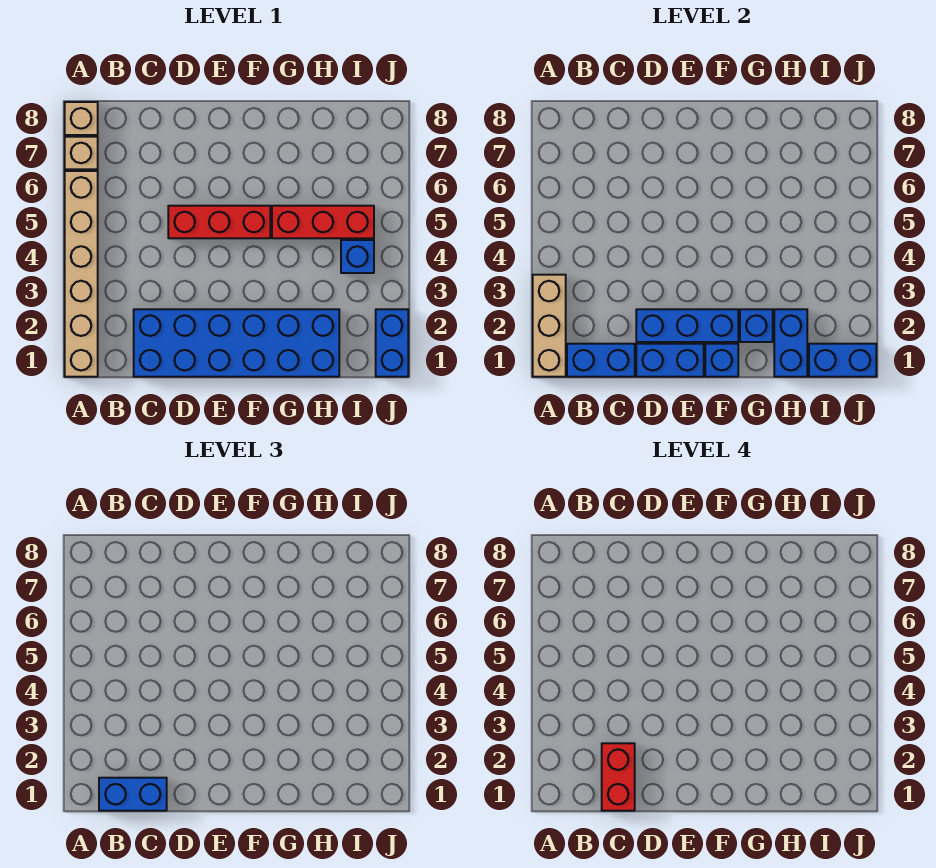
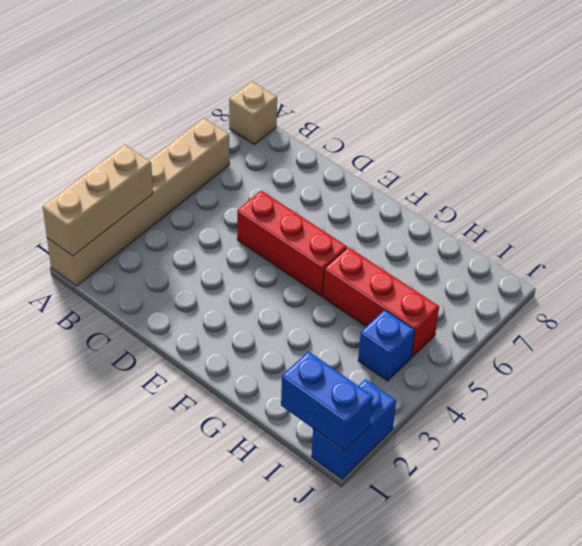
none -> tan 1x1 brick [65,137,98,169]
none -> blue 2x6 brick [134,309,339,377]
none -> blue 1x2 brick [567,344,635,377]

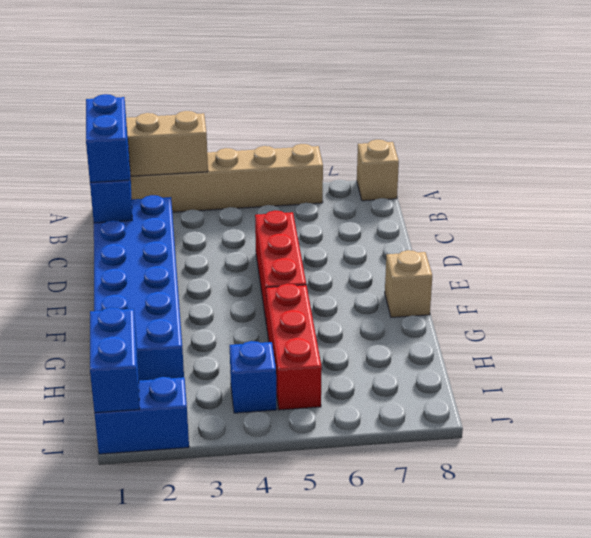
tan 1x1 brick [385,250,432,317] -> tan 1x1 brick moved to [65,137,98,169]
none -> blue 1x2 brick [636,344,704,377]
none -> blue 1x3 brick [636,309,738,342]
none -> blue 1x1 brick [705,344,738,377]

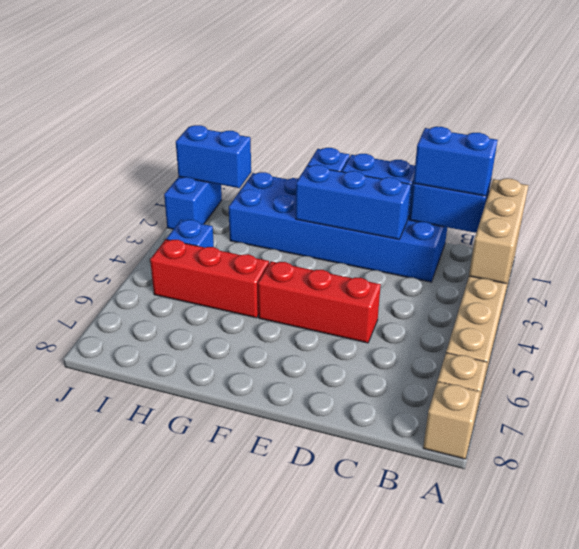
none -> blue 1x1 brick [740,309,773,342]
none -> blue 1x2 brick [774,309,807,377]
none -> red 1x2 brick [602,743,635,811]

